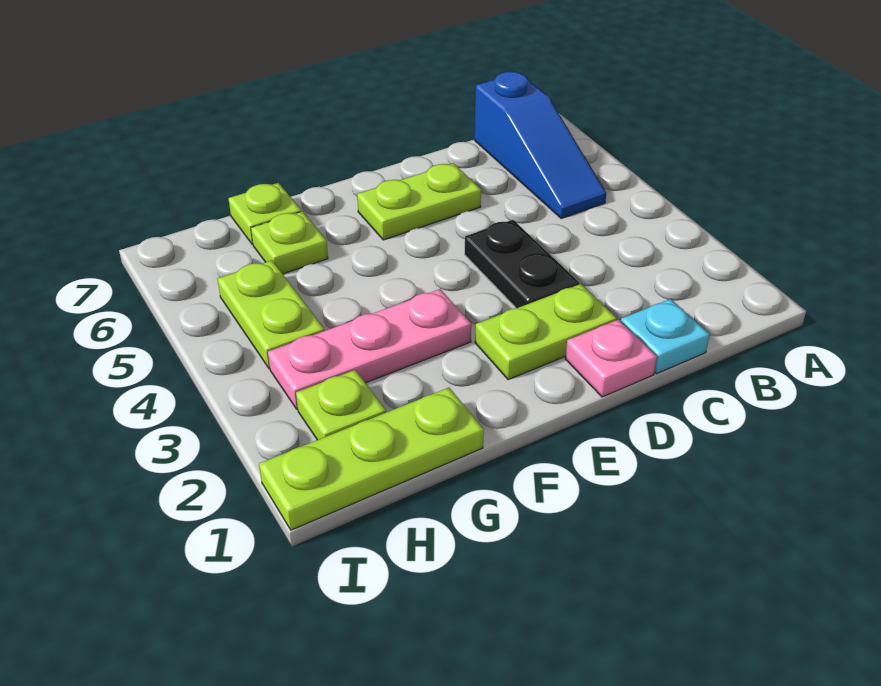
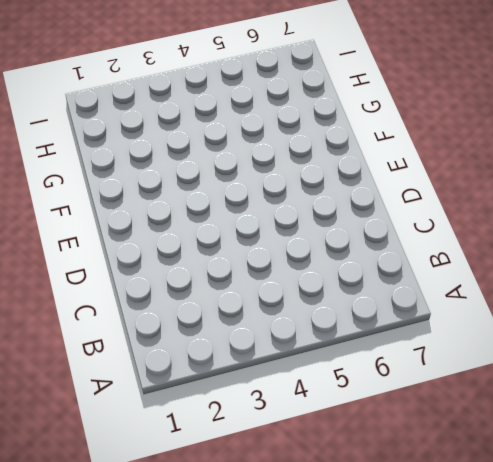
none -> blue 1x3 slope [474,71,606,218]
none -> cyan 1x1 plate [621,299,710,374]
none -> pink 1x1 plate [565,320,657,397]

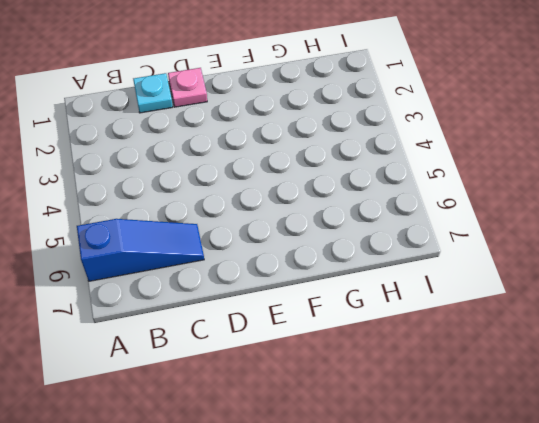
blue 1x3 slope [77,219,204,281] -> blue 1x3 slope turned to [474,71,606,218]
none -> lime 1x2 plate [475,284,617,380]
none -> black 1x2 plate [465,220,579,308]
none -> lime 1x2 plate [357,163,481,240]

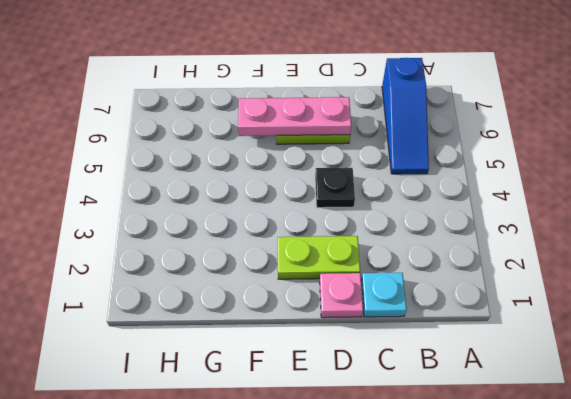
black 1x1 plate [315,168,355,208] -> black 1x2 plate [465,220,579,308]
pink 1x3 plate [238,97,351,136] -> pink 1x3 plate moved to [268,289,471,409]
none -> lime 1x3 plate [259,388,484,530]
none -> lime 1x1 plate [251,211,328,274]
none -> lime 1x1 plate [228,183,301,245]

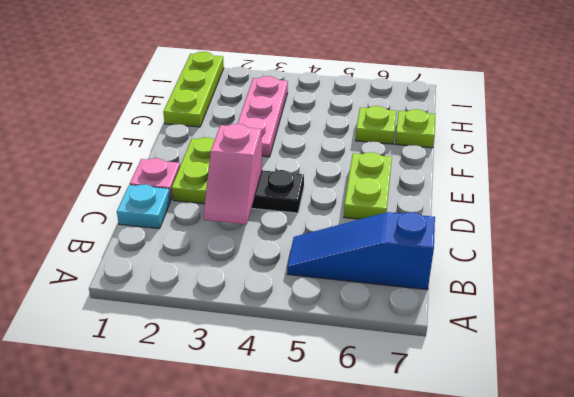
pink 1x2 slope [204,124,262,224] -> none
none -> lime 1x1 plate [296,370,386,440]
none -> lime 1x2 plate [217,260,324,369]

